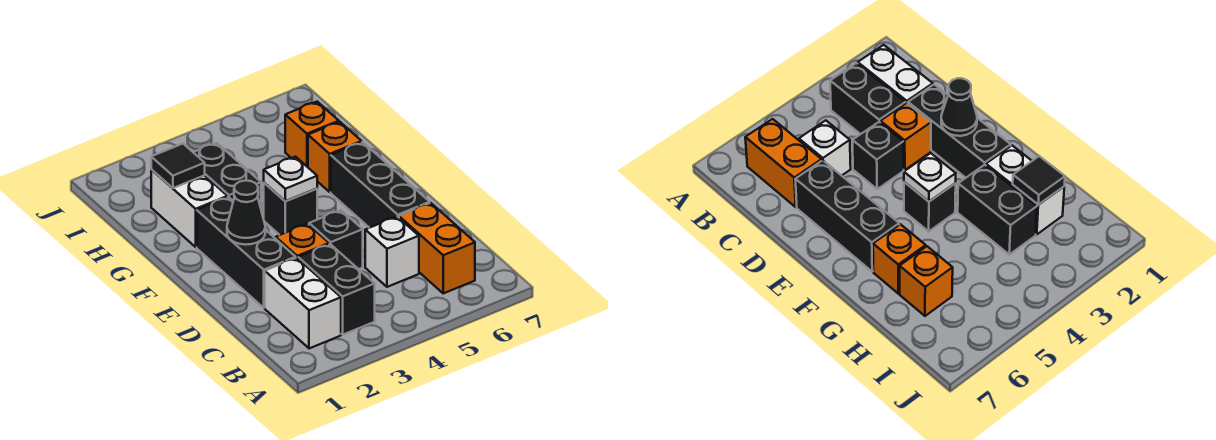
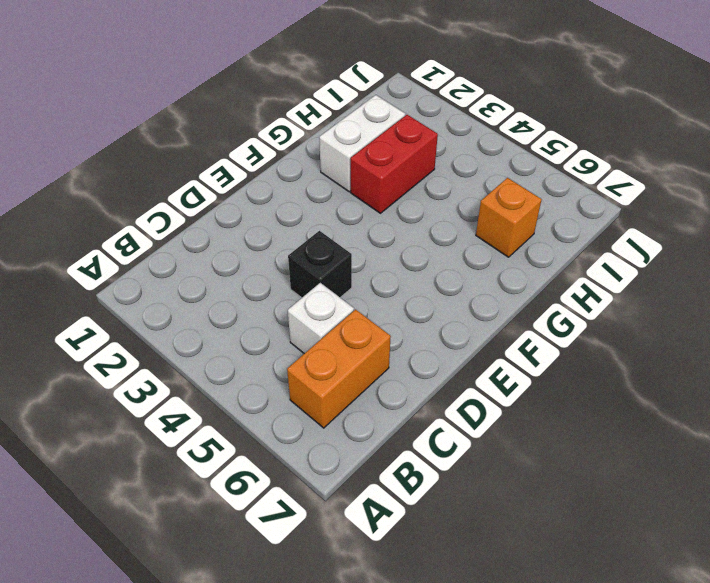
red 1x2 brick [351,115,438,213] -> black 1x2 brick [193,143,261,207]
none -> white 1x2 brick [265,258,341,348]
none -> black 1x2 brick [298,244,375,335]
none -> black 1x3 brick [197,197,296,308]

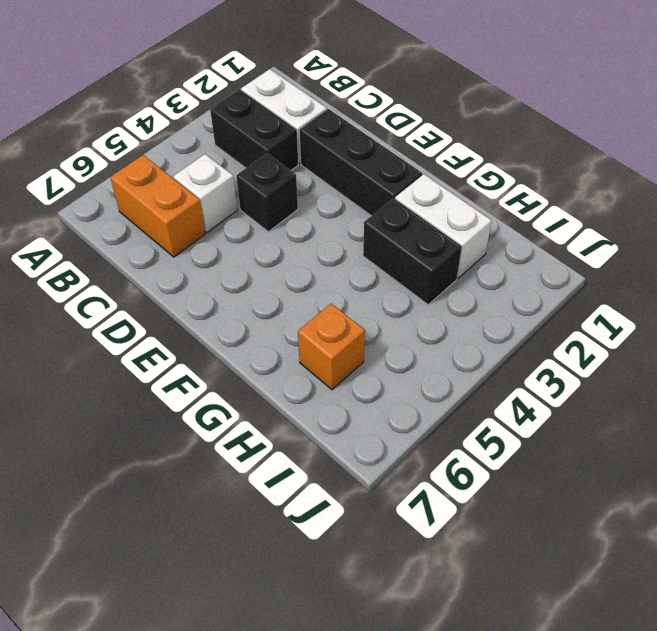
none -> orange 1x1 brick [276,224,329,258]
none -> black 1x3 brick [331,142,430,228]
none -> black 1x1 brick [264,183,317,235]

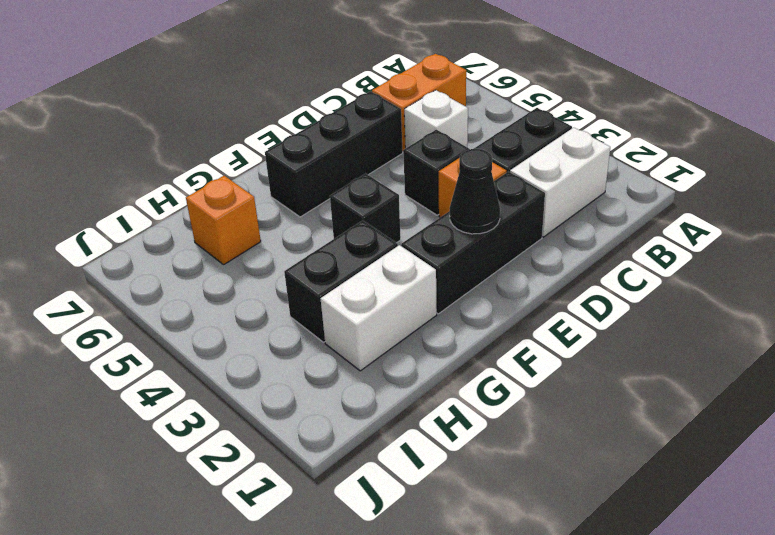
none -> orange 1x1 brick [308,122,362,192]
none -> white 1x1 plate [264,157,317,201]
none -> black 1x1 tile [151,144,205,188]

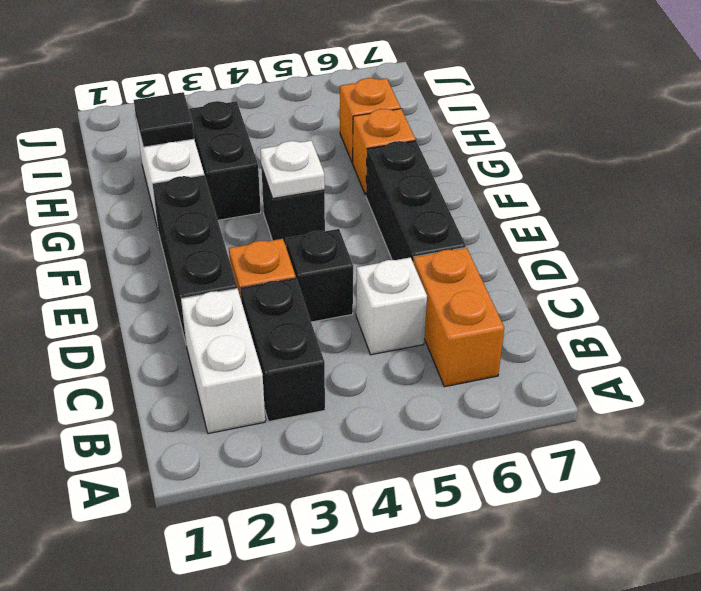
none -> black 1x1 cone [227,180,265,245]

